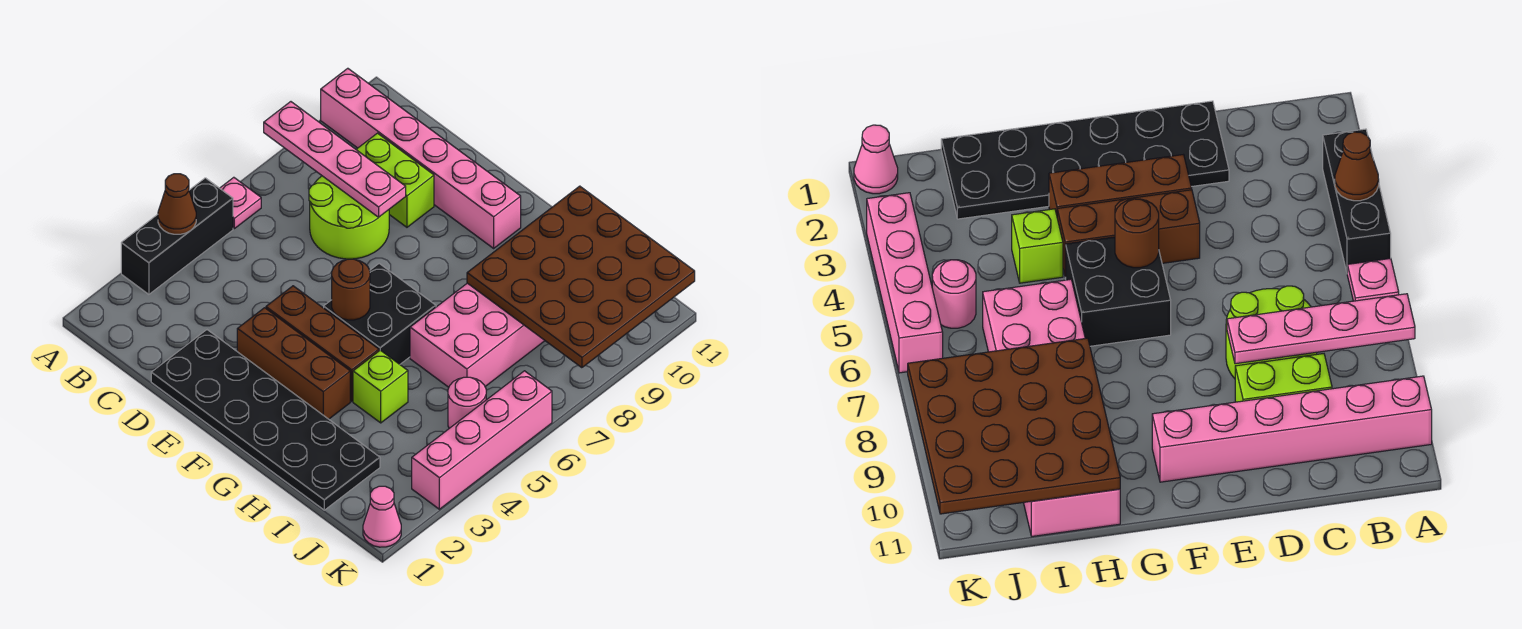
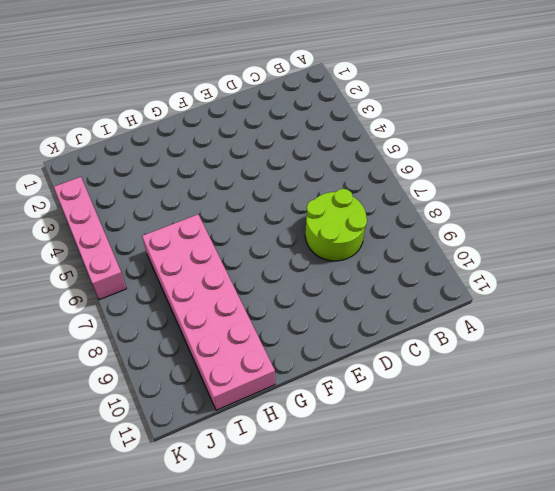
none -> black 1x3 brick [121,178,233,294]
none -> pink 1x1 plate [220,177,261,229]
none -> pink 1x6 brick [321,68,521,248]

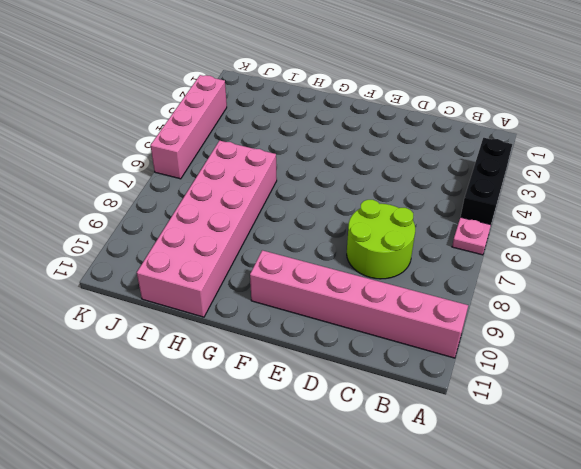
none -> lime 1x2 brick [356,133,434,227]
none -> black 2x6 plate [151,330,380,510]
none -> brown 1x3 brick [237,308,350,419]

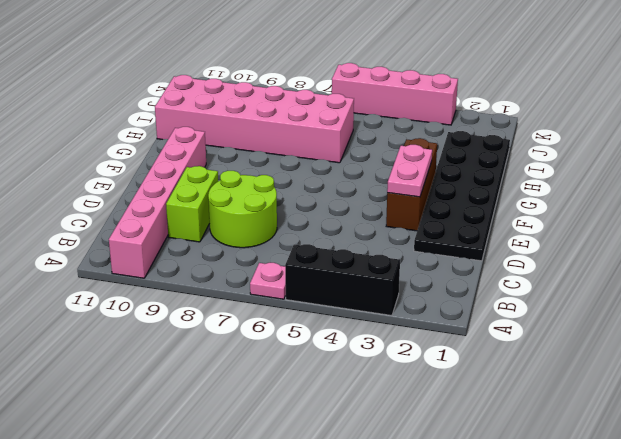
pink 1x2 plate [387,145,432,197] -> none
none -> brown 1x3 brick [266,286,379,401]
none -> black 2x2 brick [324,264,436,364]
none -> lime 1x1 brick [353,350,408,423]

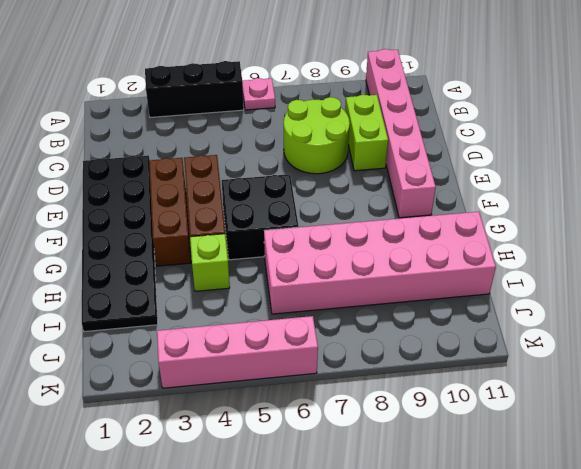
none -> pink 1x1 round brick [448,377,486,428]
none -> pink 1x1 cone [363,486,401,547]
none -> brown 1x1 cone [158,174,196,234]

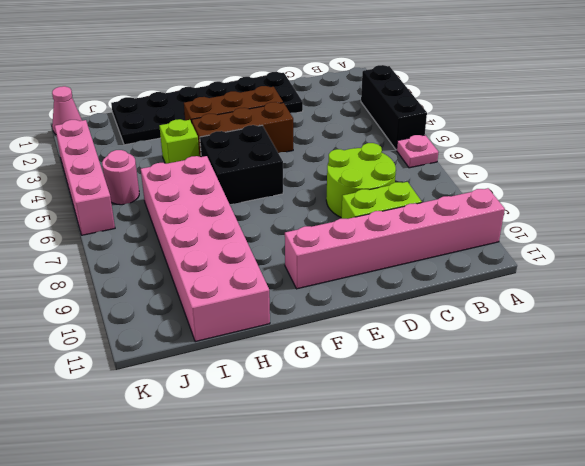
none -> brown 1x1 cone [158,174,196,234]
none -> pink 1x4 plate [264,102,406,217]
none -> brown 1x1 round brick [332,259,370,320]

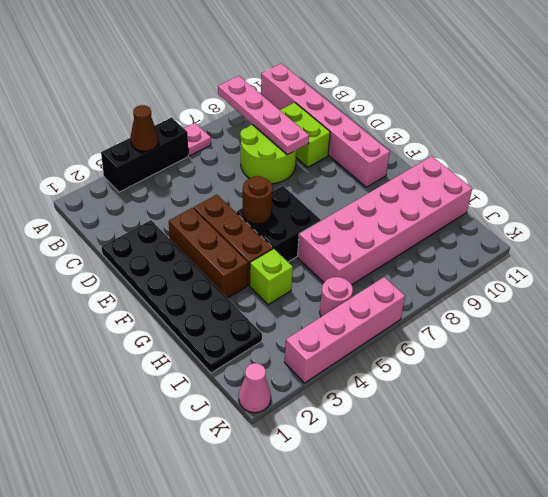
none -> brown 4x4 plate [467,186,695,368]

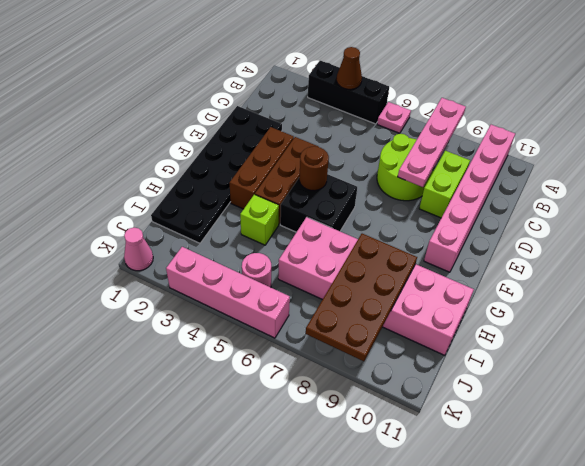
brown 2x4 plate [306,234,417,361] -> brown 4x4 plate [467,186,695,368]

